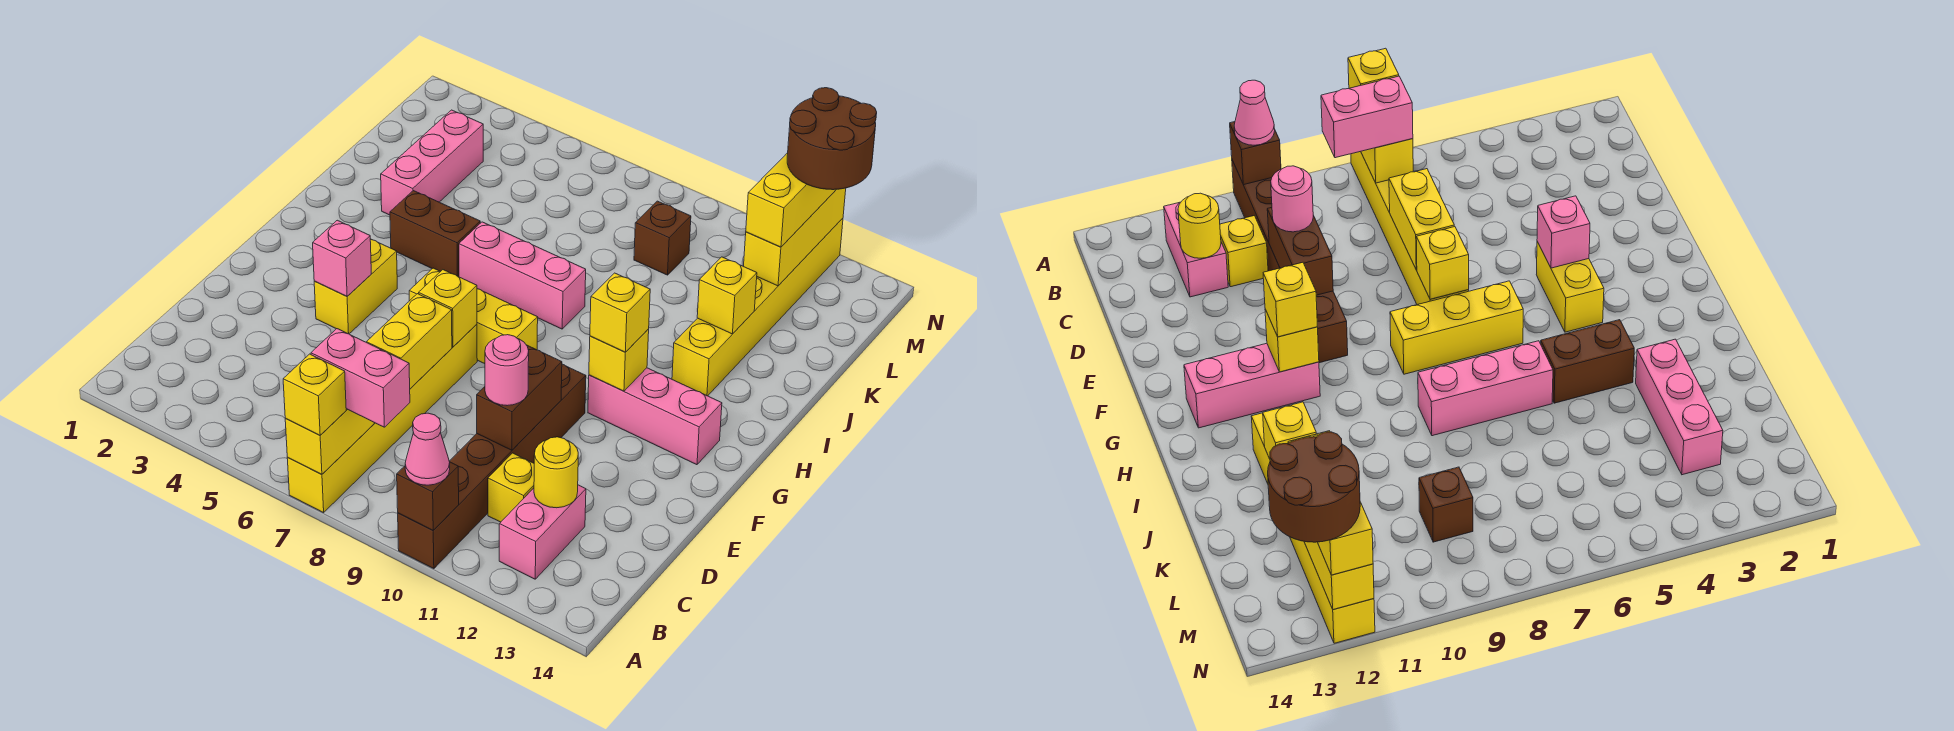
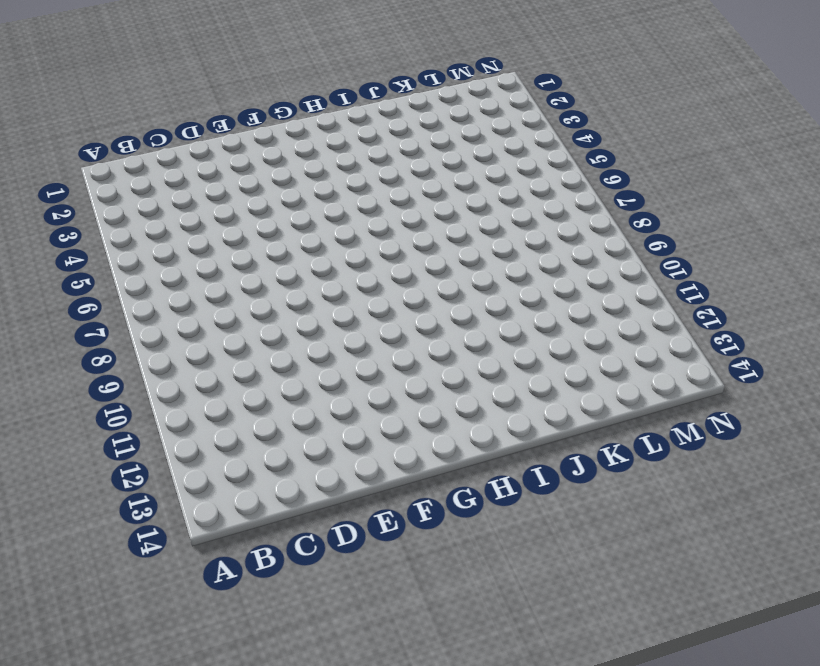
none -> yellow 1x6 brick [287,324,477,513]
none -> brown 1x6 brick [398,364,586,569]
none -> pink 1x2 brick [499,485,586,579]

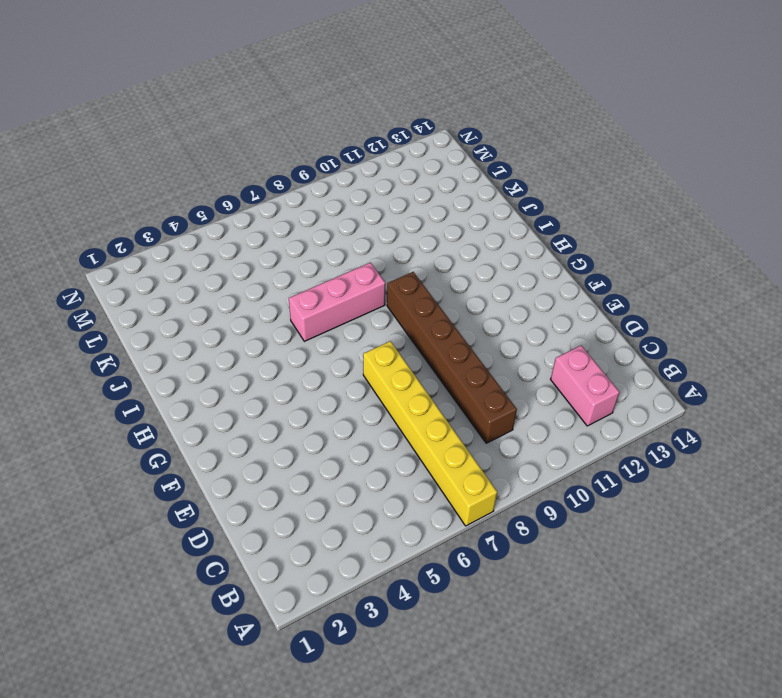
brown 1x6 brick [387,272,517,443] -> brown 1x6 brick moved to [398,364,586,569]
none -> yellow 1x1 brick [488,453,534,522]
none -> yellow 1x2 brick [314,239,397,334]
none -> yellow 1x3 brick [409,268,538,364]

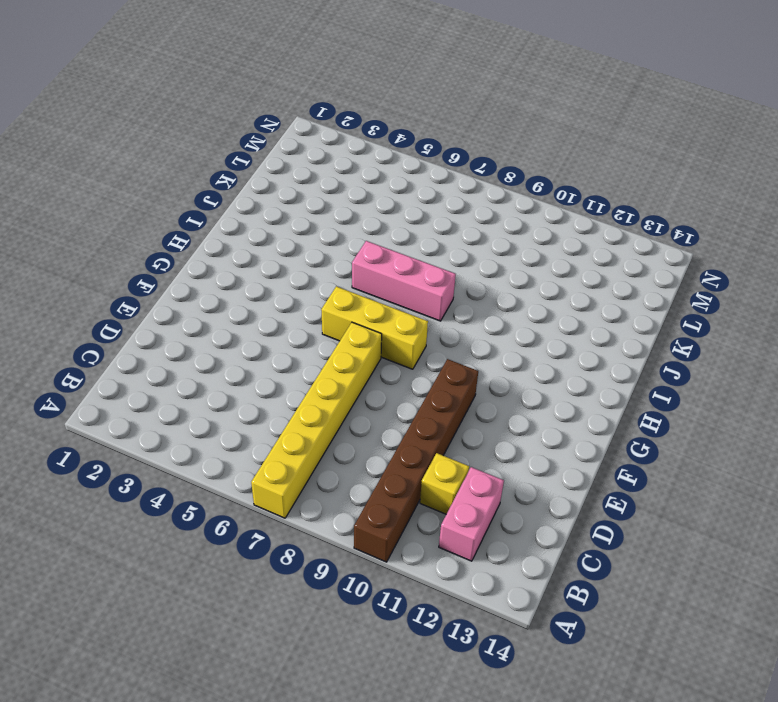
none -> yellow 1x2 brick [314,239,397,334]
none -> pink 1x3 brick [588,368,722,465]
none -> brown 1x2 brick [390,191,480,277]

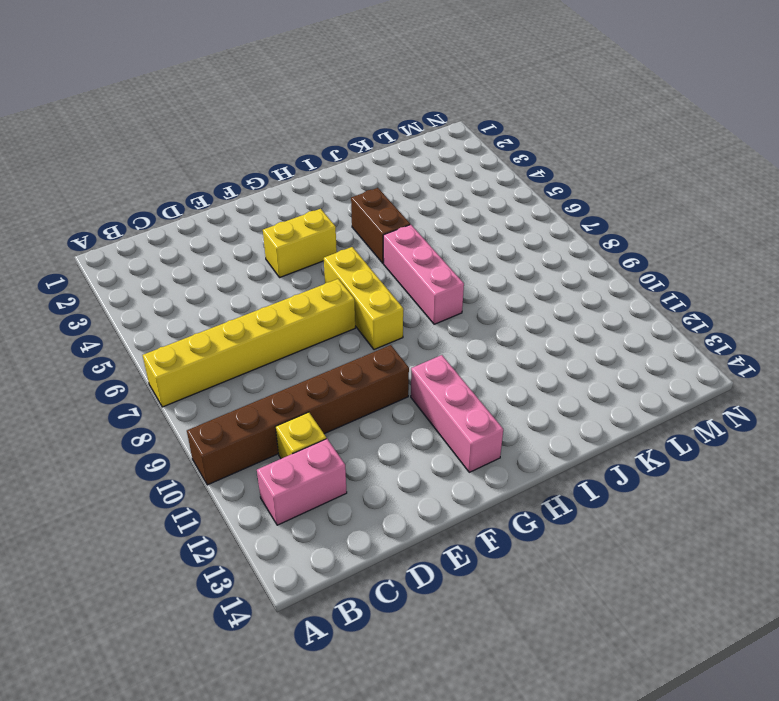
none -> yellow 1x6 brick [672,218,843,396]
none -> pink 1x3 brick [381,110,483,215]
none -> brown 1x1 brick [634,201,691,275]

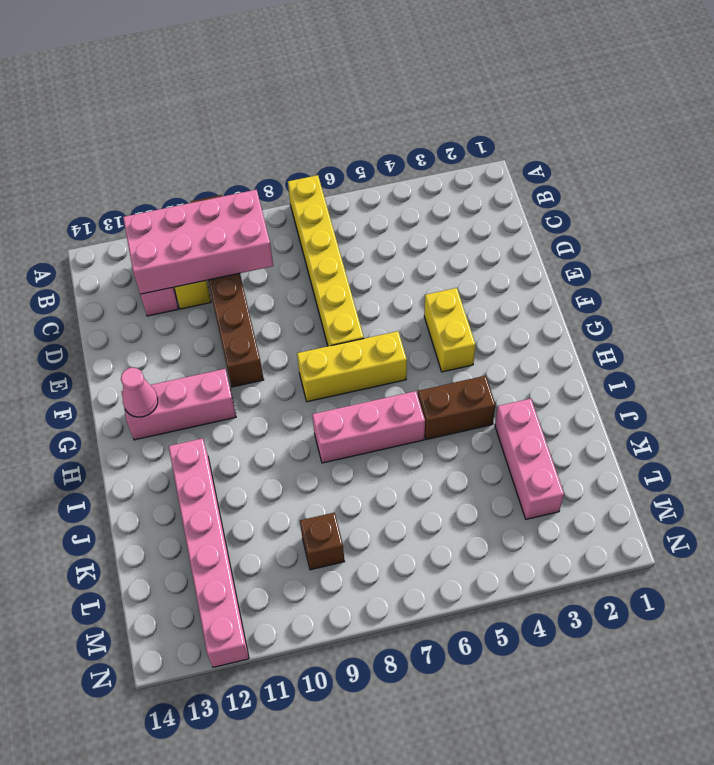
pink 2x4 brick [123,190,273,294] -> yellow 1x1 round brick [534,437,578,508]
pink 1x1 cone [121,368,158,417] -> pink 1x1 cone moved to [405,413,450,485]
pink 1x6 brick [169,438,249,667] -> yellow 1x6 brick [672,218,843,396]
none -> yellow 1x2 brick [285,409,374,474]
none -> brown 1x1 brick [397,462,459,530]
none -> yellow 1x2 brick [366,294,452,389]

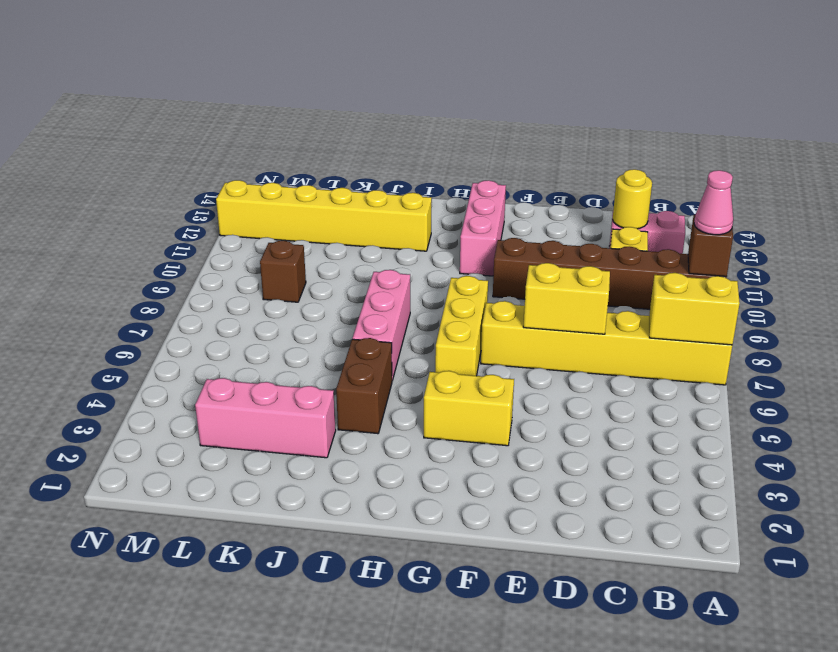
none -> brown 1x2 brick [477,345,562,450]
none -> pink 1x1 brick [313,220,371,296]
none -> yellow 1x1 brick [419,270,477,347]

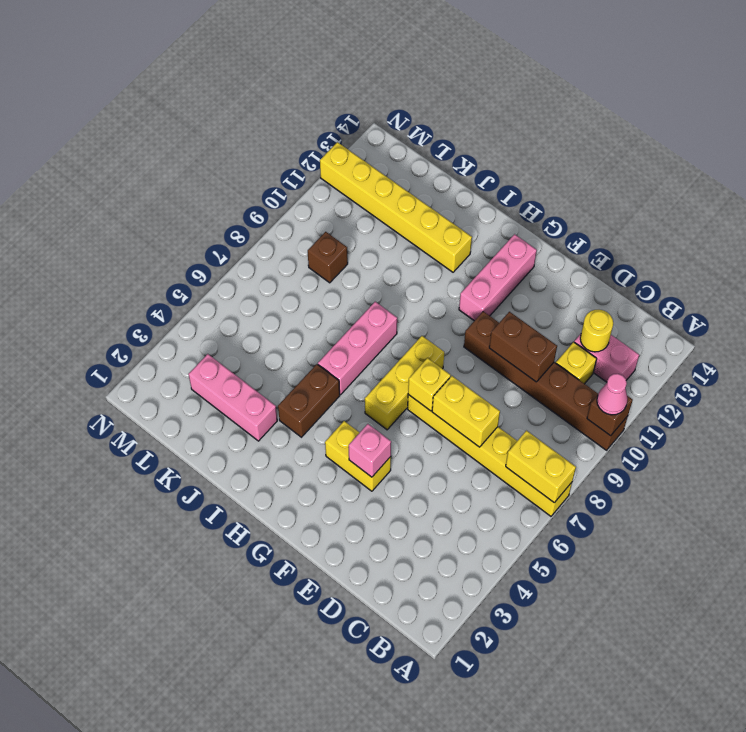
none -> yellow 1x1 brick [589,329,649,391]
none -> yellow 1x1 brick [697,257,757,334]
none -> yellow 1x3 brick [744,188,846,286]

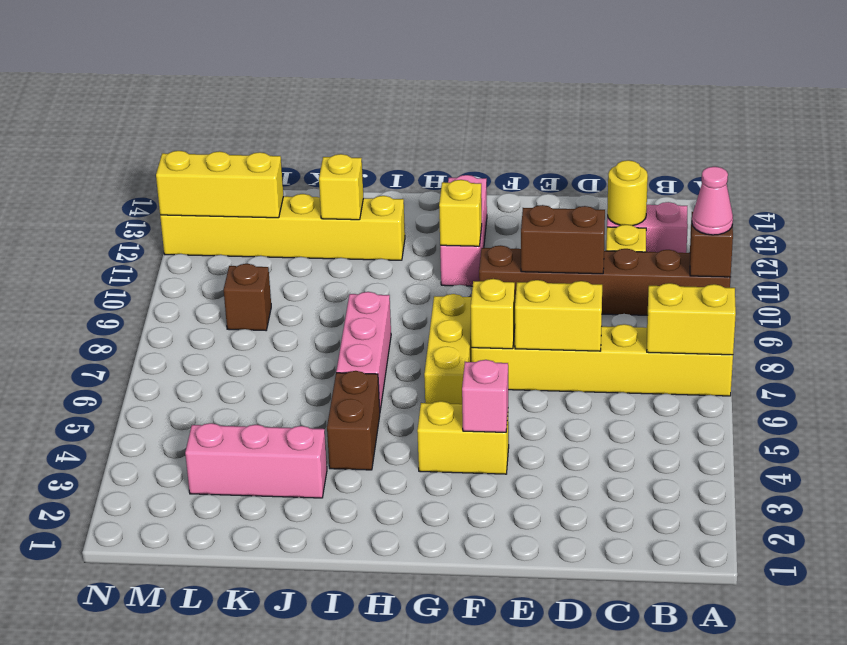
none -> yellow 1x1 brick [283,354,346,435]
none -> pink 1x2 brick [311,329,410,427]
none -> pink 1x1 round brick [485,335,529,406]

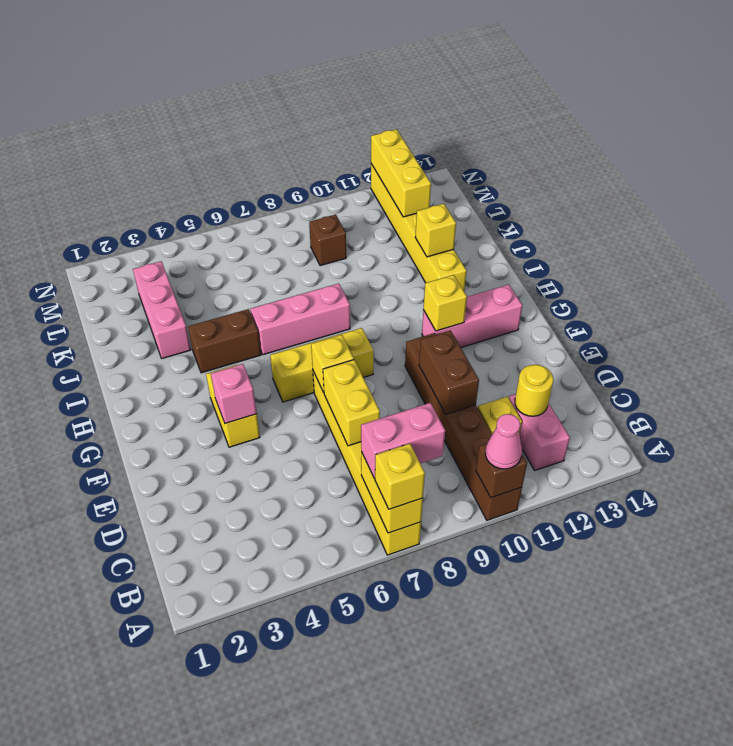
none -> pink 1x1 round brick [485,335,529,406]
none -> yellow 1x1 brick [590,273,650,352]
none -> yellow 1x3 brick [746,153,836,247]

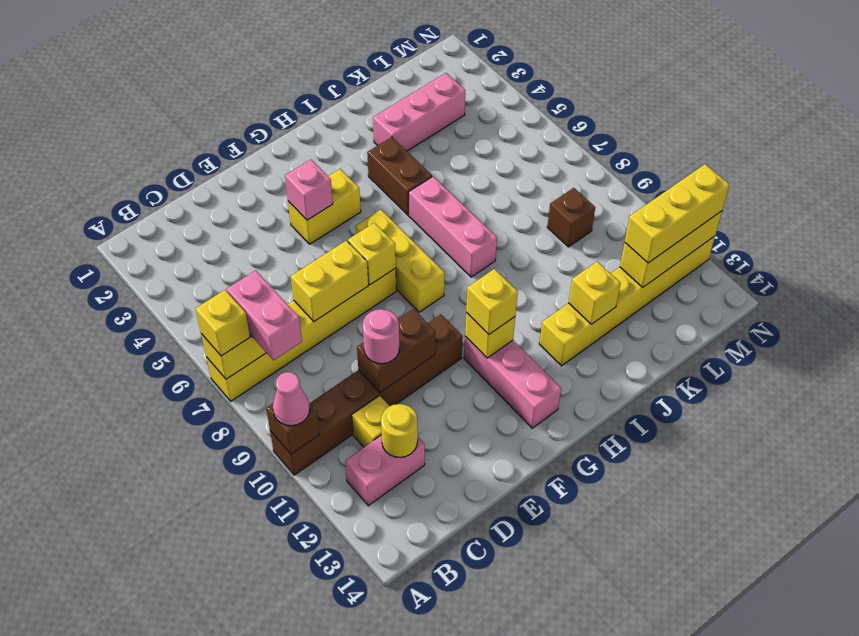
none -> brown 2x2 round brick [787,88,877,190]

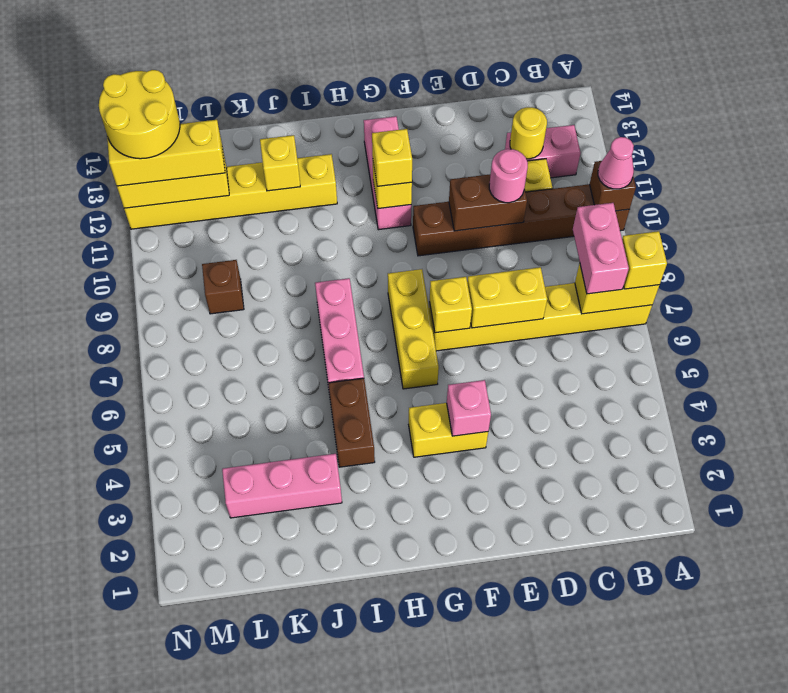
yellow 2x2 round brick [99,70,180,159] -> brown 2x2 round brick [787,88,877,190]

